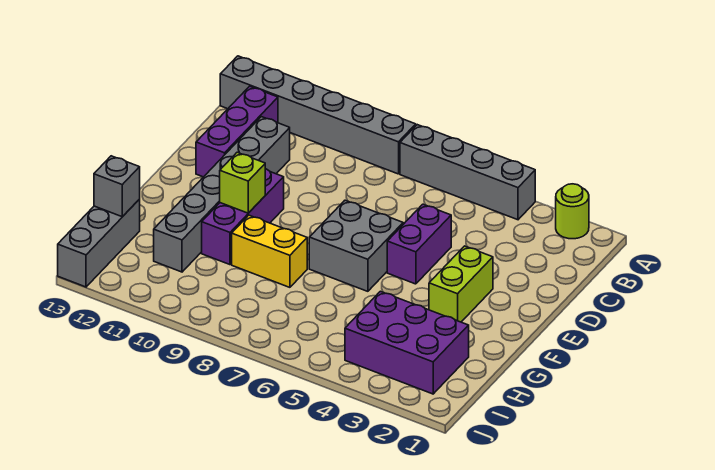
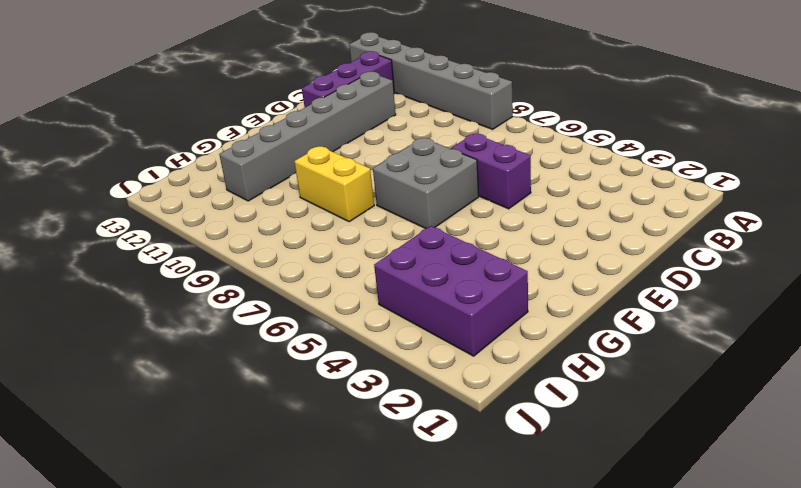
purple 1x2 brick [451,134,531,209] -> purple 1x2 brick turned to [387,204,451,284]
none -> lime 1x1 round brick [556,184,589,239]
none -> grey 1x4 brick [400,125,535,220]
none -> lime 1x2 brick [429,246,493,322]

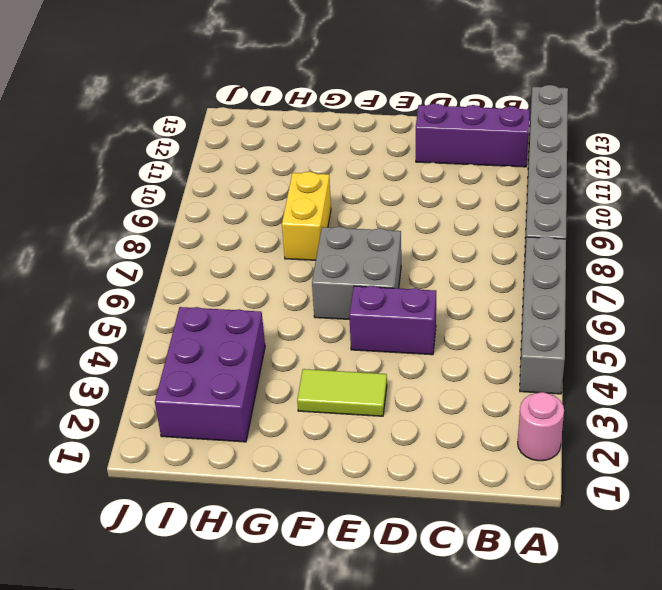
pink 1x1 round brick [518,392,564,461] -> lime 1x1 round brick [556,184,589,239]
lime 1x2 tile [297,369,387,416] -> lime 1x2 brick [429,246,493,322]
none -> grey 1x6 brick [154,117,290,272]
none -> purple 1x3 brick [202,169,284,265]
none -> grey 1x3 brick [58,199,140,287]

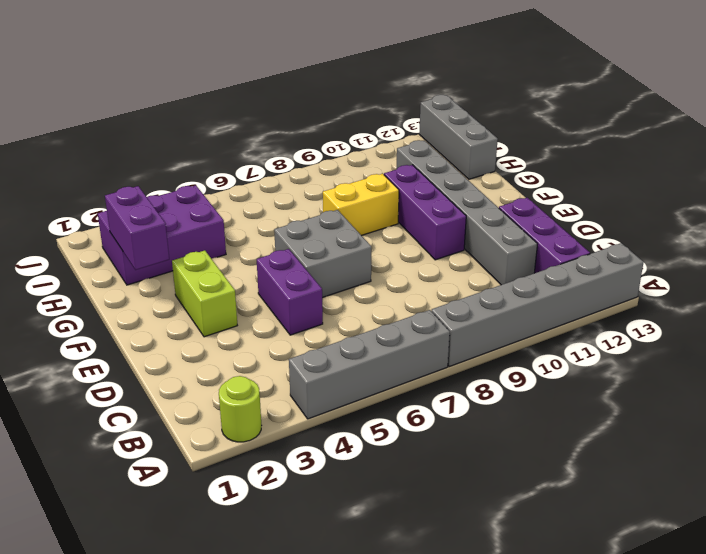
purple 1x2 brick [105,186,169,270] -> none
none -> lime 1x1 brick [220,152,265,213]
none -> grey 1x1 brick [94,156,140,217]

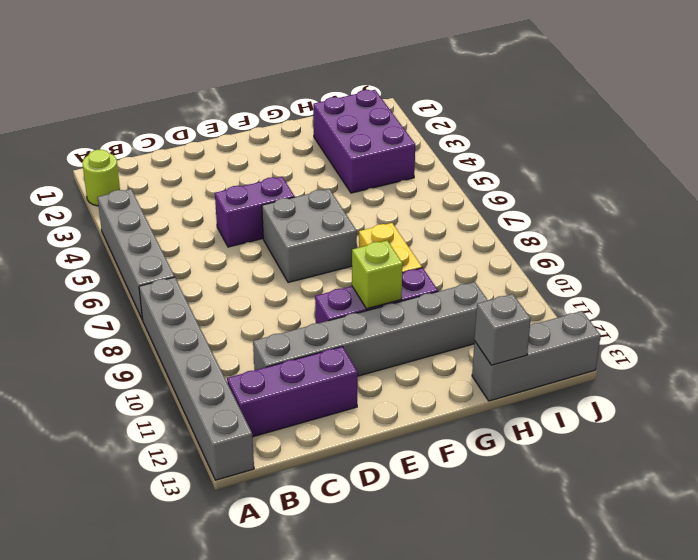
none -> lime 1x2 brick [429,246,493,322]

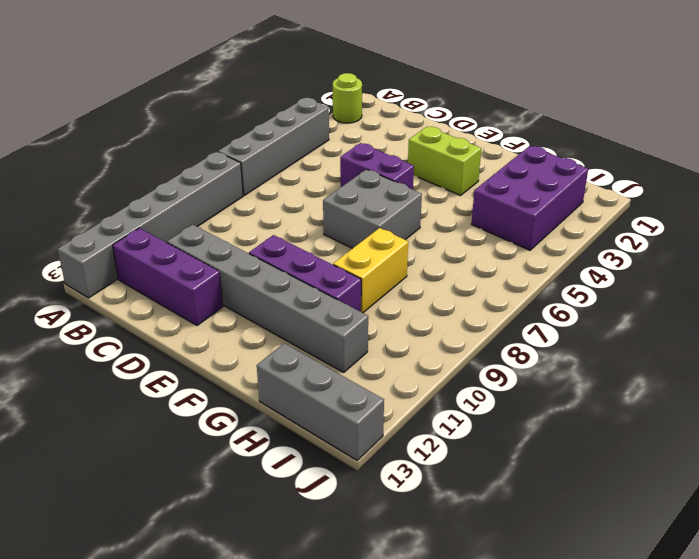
none -> lime 1x1 brick [220,152,265,213]
none -> grey 1x1 brick [94,156,140,217]

